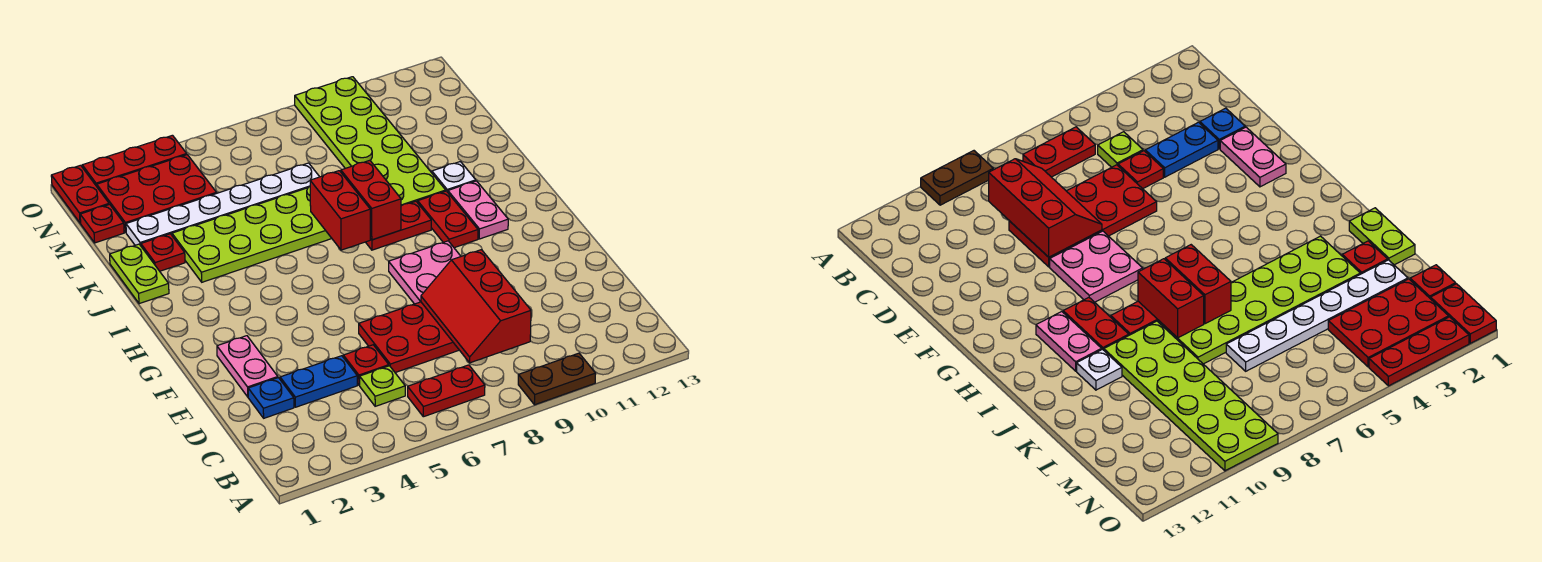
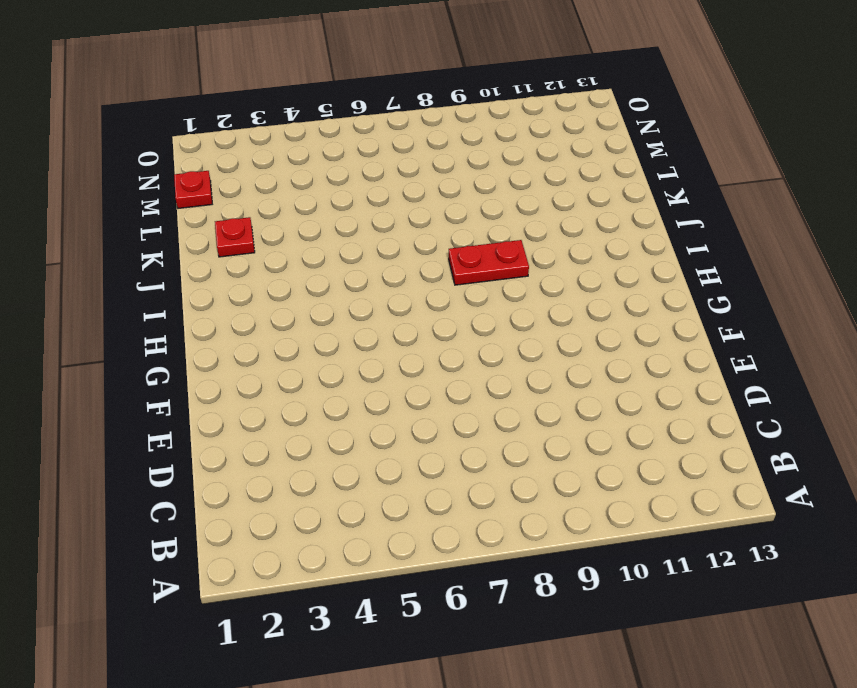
none -> brown 1x2 plate [518,353,596,405]
none -> red 1x2 plate [408,365,485,417]
none -> lime 1x1 plate [360,366,405,406]

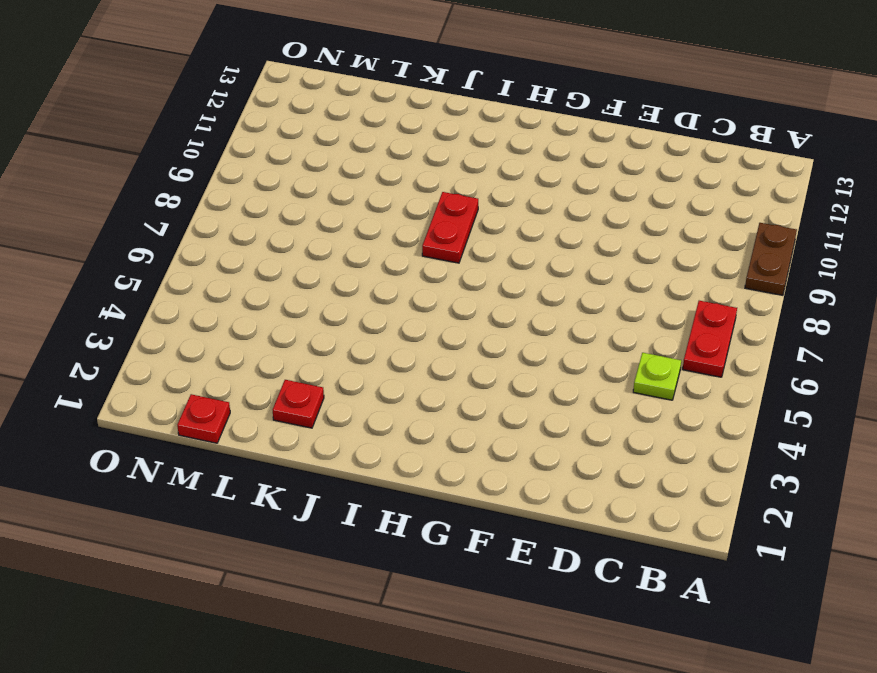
none -> blue 1x1 plate [248,378,294,418]
none -> blue 1x2 plate [280,356,357,407]
none -> red 1x1 plate [343,345,389,385]

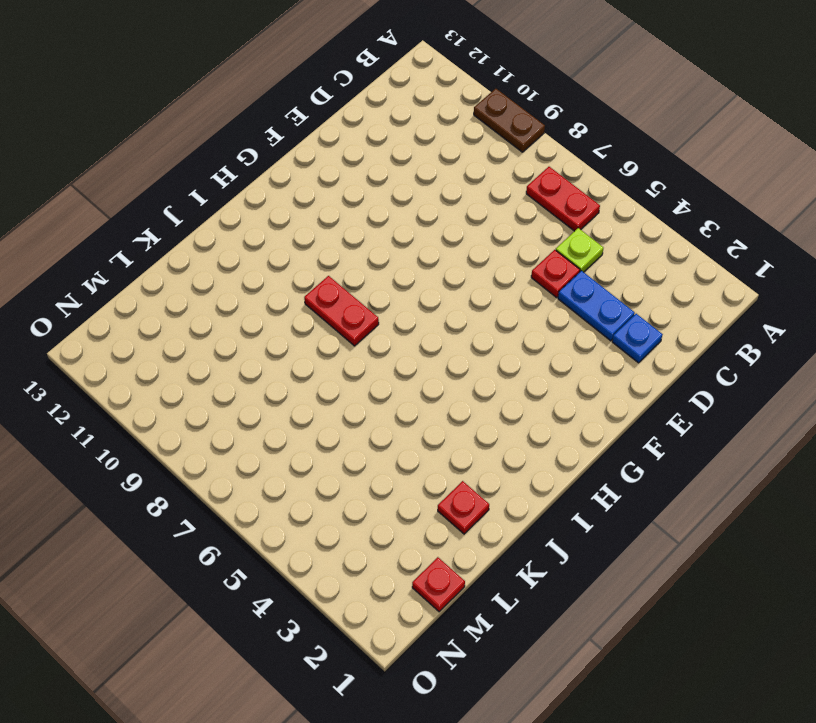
none -> red 2x4 plate [359,302,459,373]
none -> pink 1x2 plate [217,336,278,397]
none -> pink 2x2 plate [389,241,461,304]

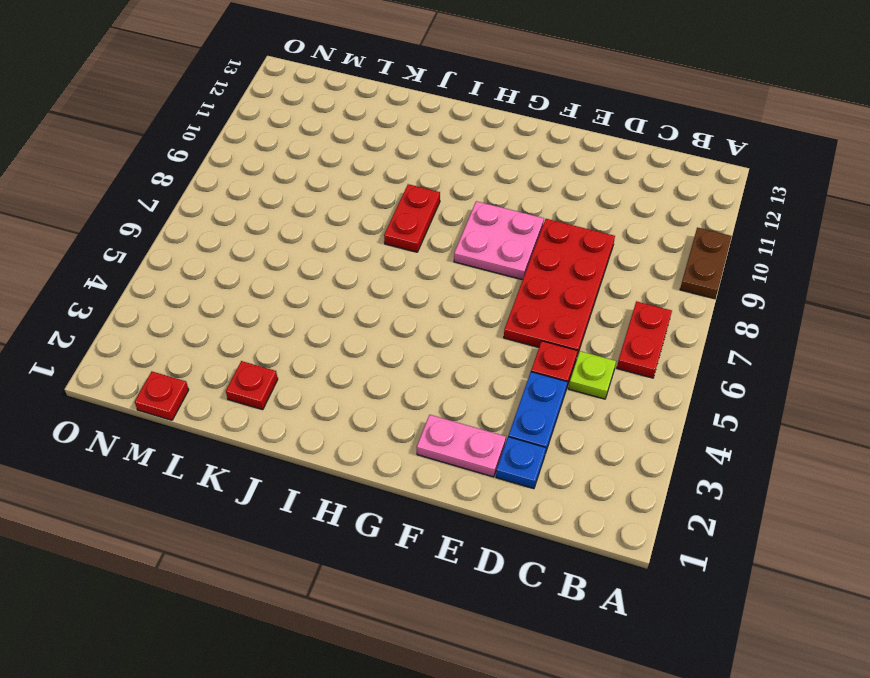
none -> red 1x2 plate [418,191,478,248]
none -> pink 1x2 plate [448,181,508,239]
none -> lime 1x2 plate [110,244,169,304]

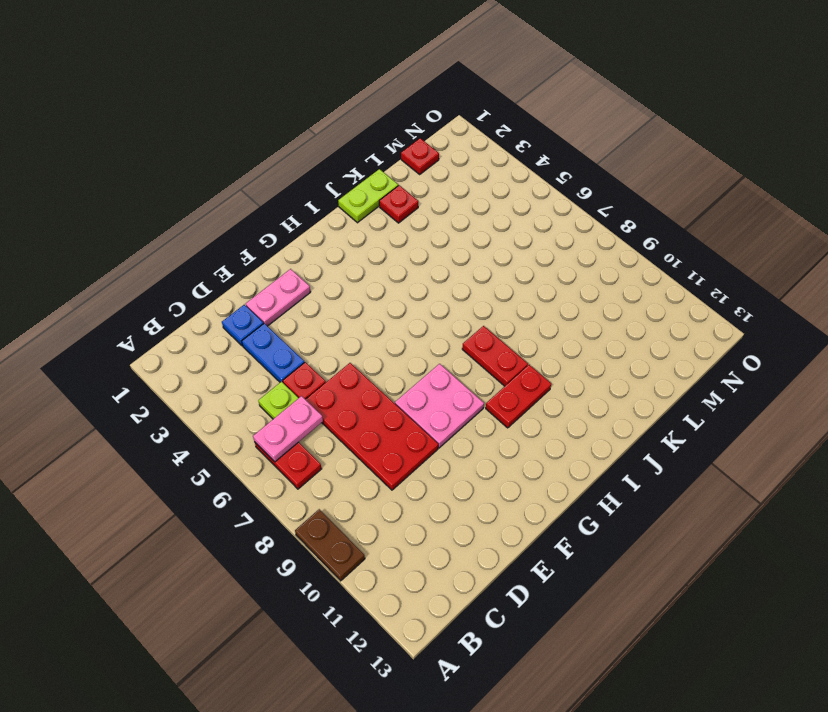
pink 1x2 plate [253,396,323,462] -> pink 1x2 plate moved to [448,181,508,239]
none -> lime 2x6 plate [172,187,332,282]
none -> lime 2x6 plate [295,77,446,206]
none -> white 1x1 plate [432,162,476,192]

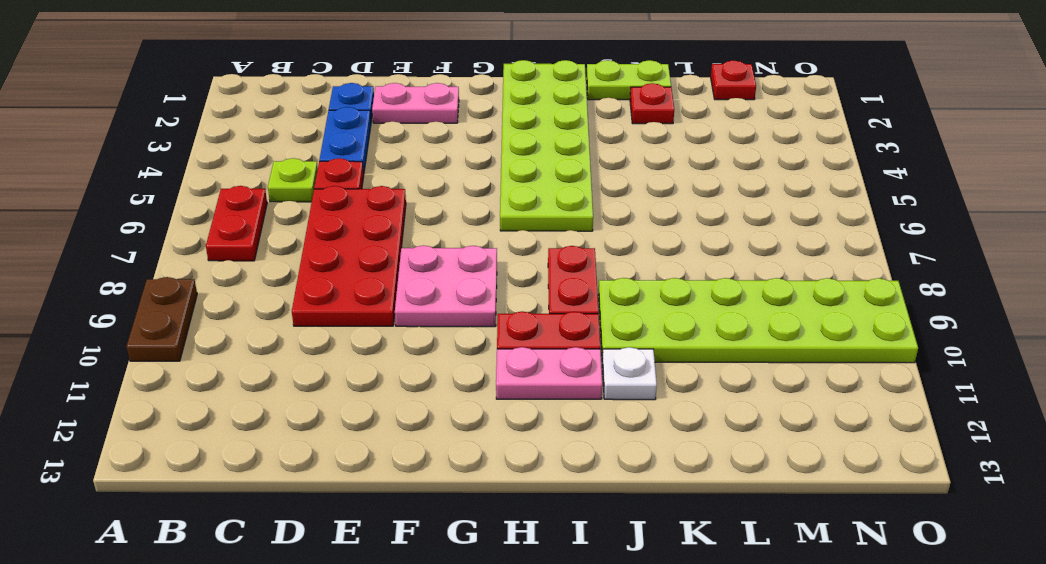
lime 2x6 plate [500,60,593,231] -> lime 2x6 plate moved to [172,187,332,282]
none -> white 1x6 plate [126,163,319,246]
none -> red 2x3 plate [97,155,217,232]
none -> red 1x2 plate [51,165,109,223]

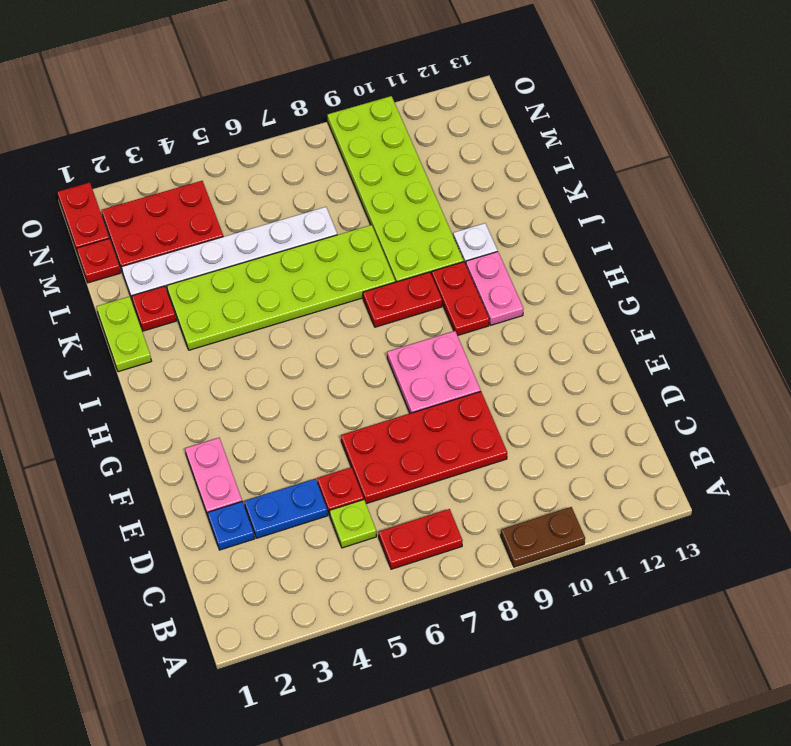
none -> red 1x3 plate [82,135,187,186]
none -> red 2x3 slope [421,250,531,363]
none -> red 1x2 brick [310,171,370,250]

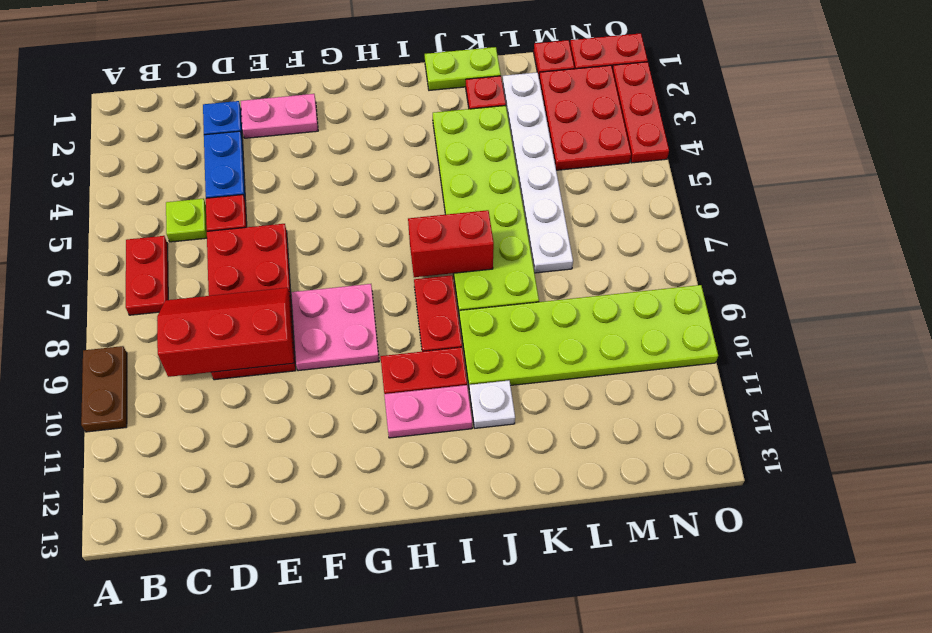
none -> red 1x2 brick [341,160,401,240]

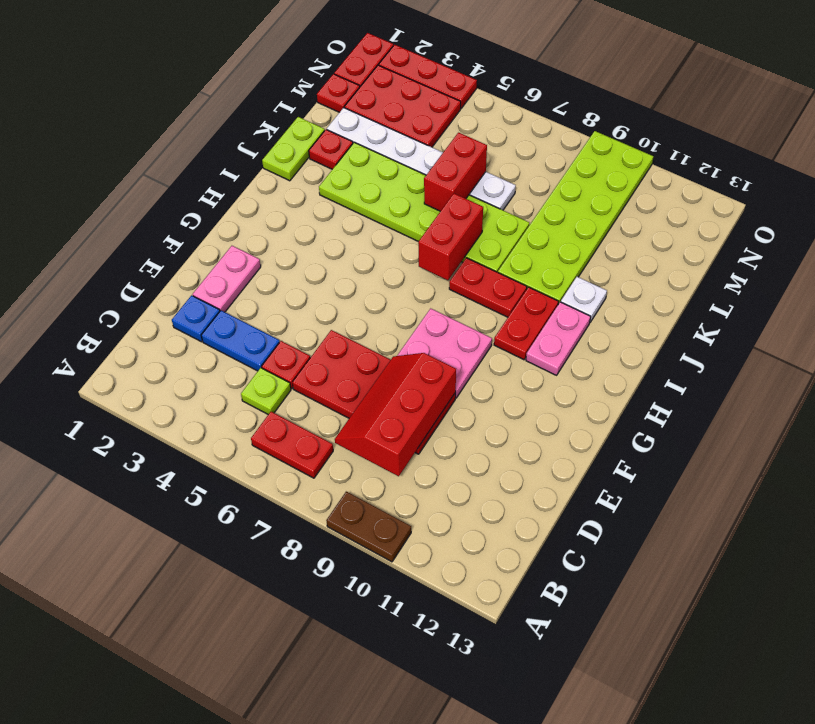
red 1x2 brick [424,133,487,211] -> red 1x2 brick moved to [341,160,401,240]

